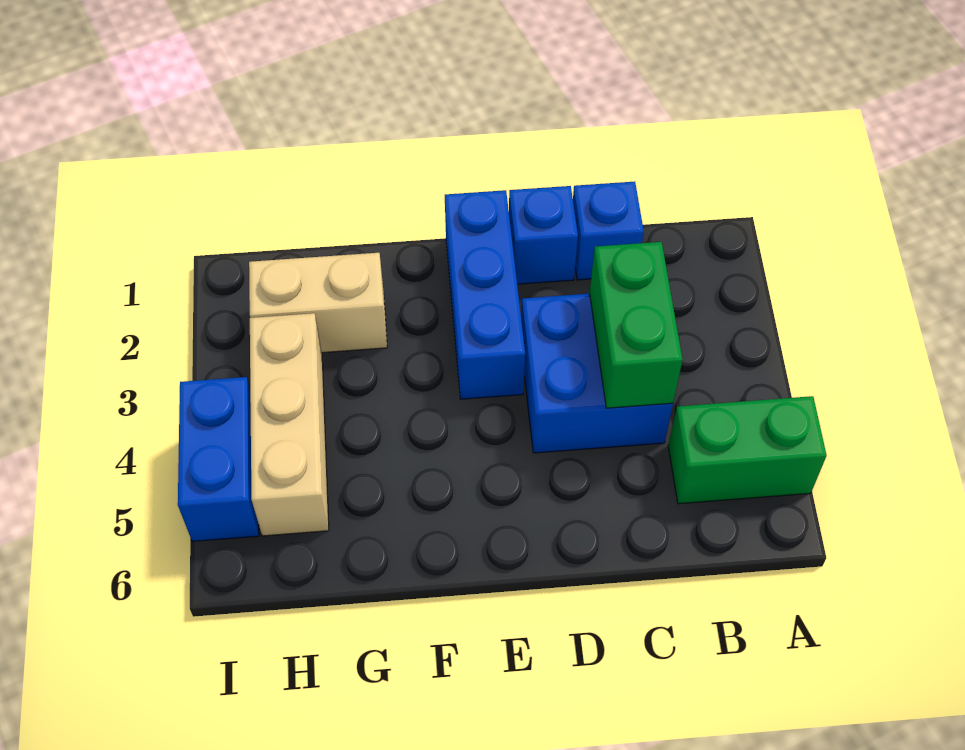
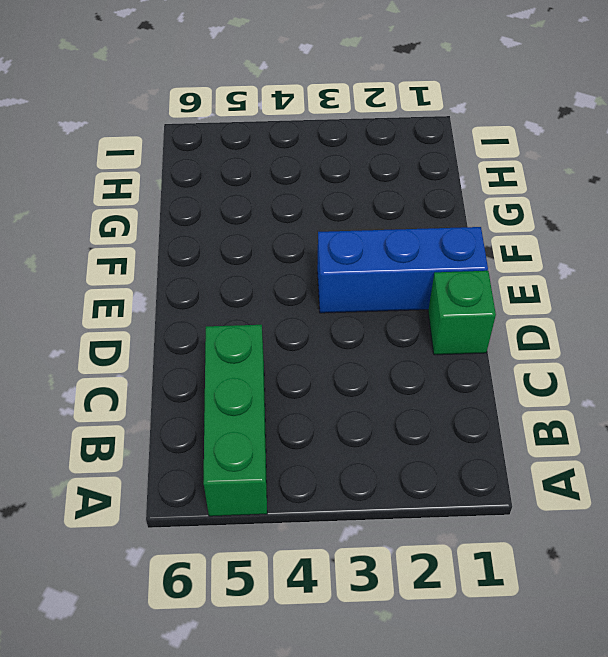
green 1x3 brick [204,325,267,516] -> green 1x2 brick [668,396,827,504]
green 1x1 brick [428,271,496,355] -> blue 1x1 brick [509,186,578,284]
none -> blue 1x1 brick [573,181,644,280]
none -> blue 2x2 brick [521,294,673,453]

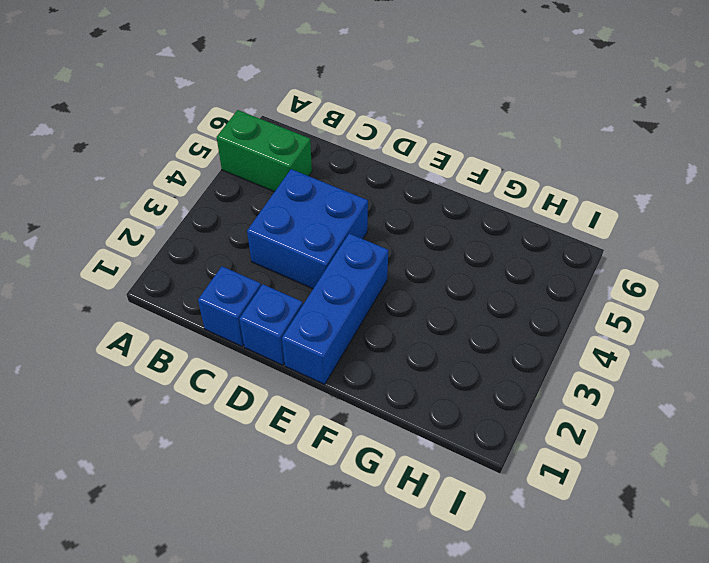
none -> tan 1x2 brick [249,253,387,353]
none -> tan 1x3 brick [250,313,329,536]

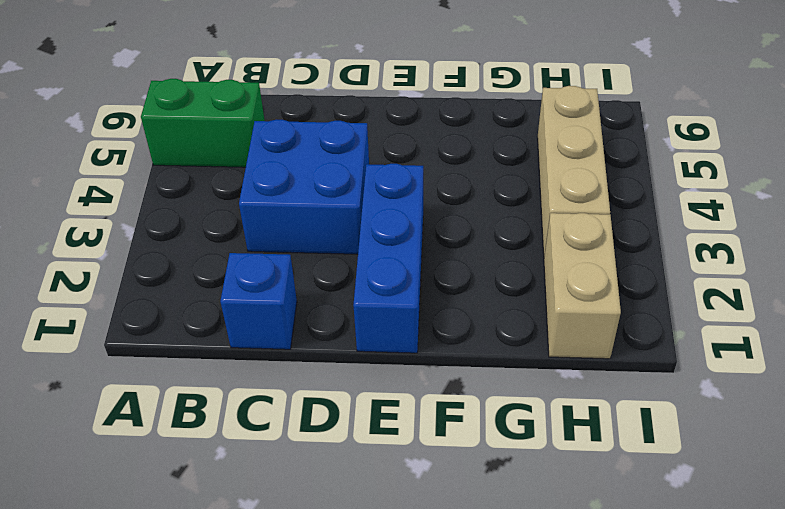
tan 1x2 brick [544,213,621,359] -> tan 1x2 brick turned to [249,253,387,353]
none -> blue 1x1 brick [509,186,578,284]
none -> blue 1x2 brick [178,377,259,541]

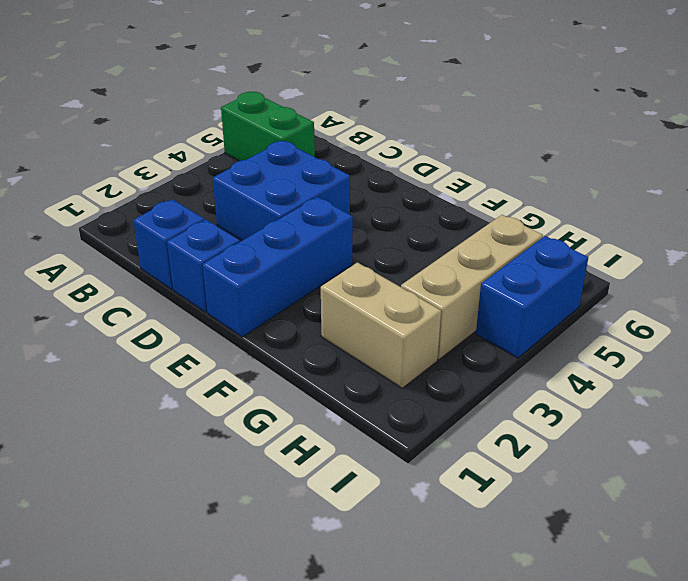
none -> green 1x2 brick [590,242,683,408]

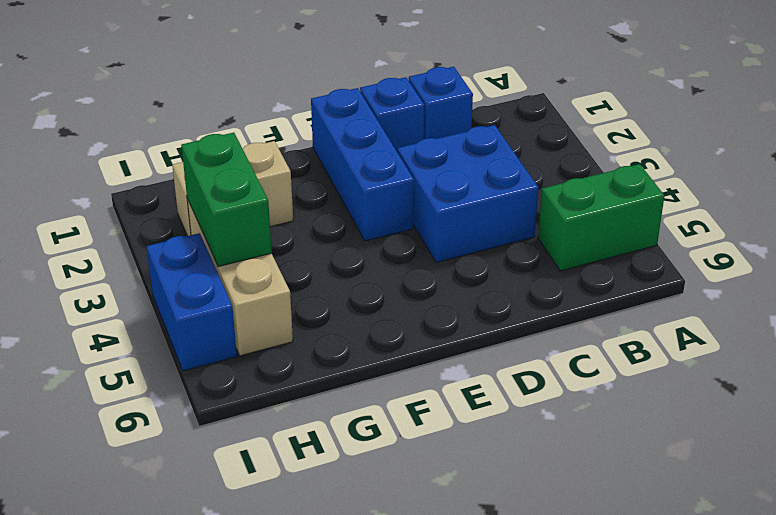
green 1x2 brick [181,133,272,267] -> green 1x2 brick moved to [590,242,683,408]

